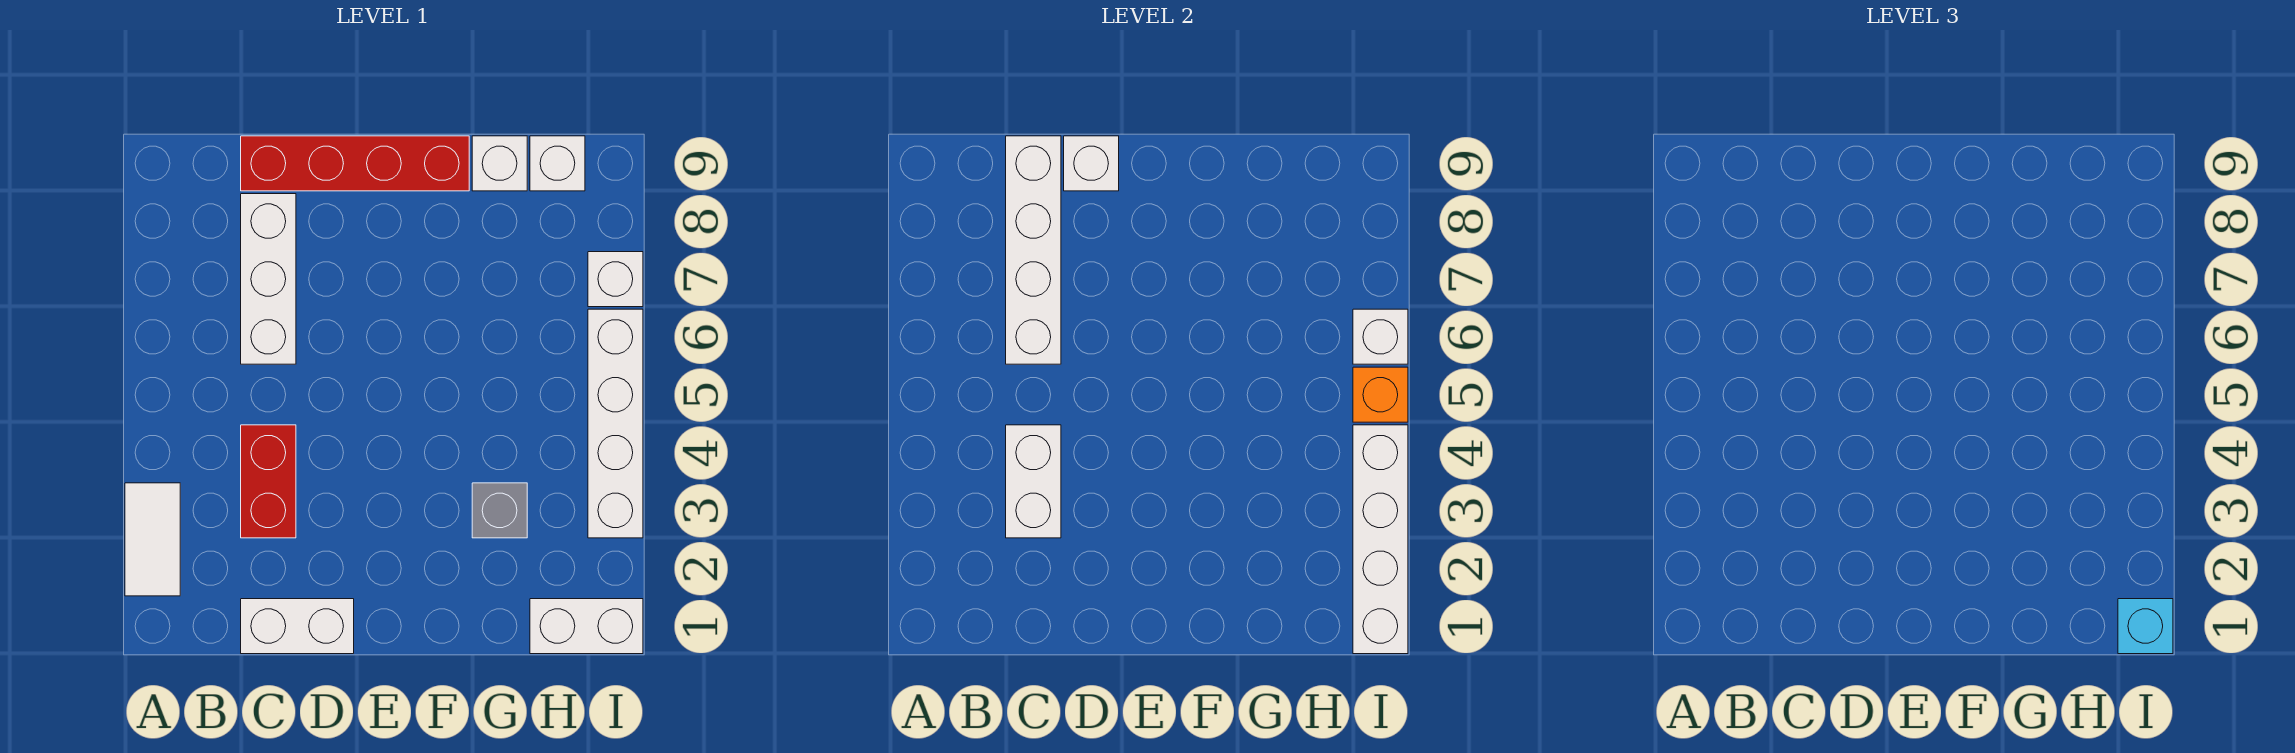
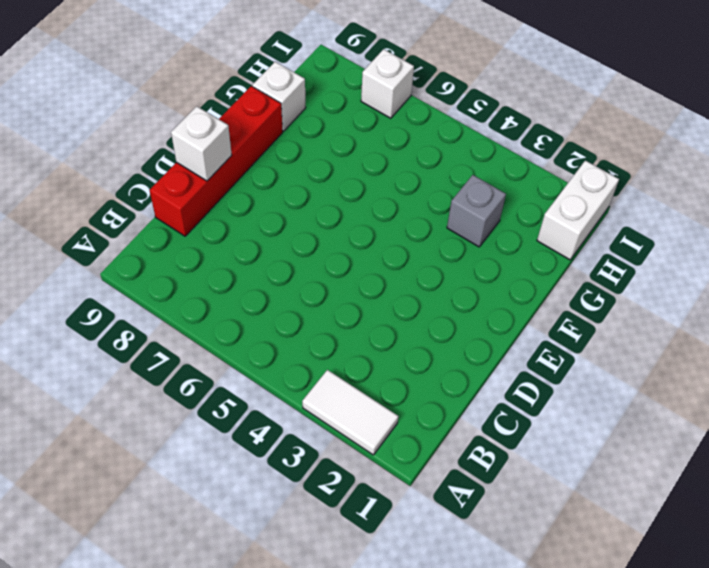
none -> white 1x2 brick [241,599,354,654]
none -> red 1x2 brick [241,425,296,538]
none -> white 1x3 brick [241,194,296,364]

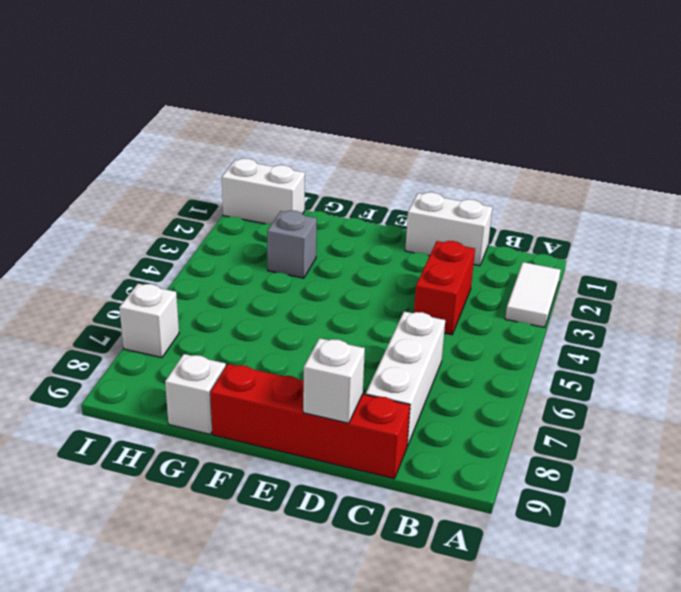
none -> white 1x1 brick [530,136,585,191]
none -> white 1x4 brick [588,309,643,538]
none -> white 1x2 brick [1006,425,1061,538]

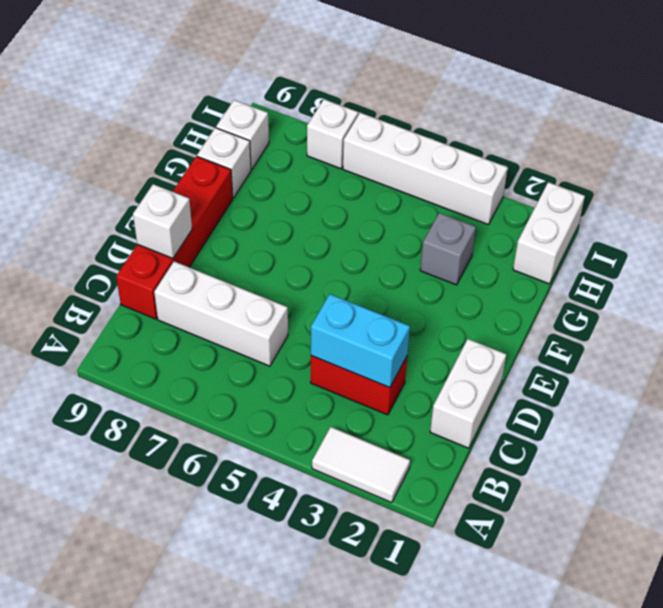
cyan 1x2 brick [311,294,410,388] -> white 1x2 brick [1006,425,1061,538]
none -> white 1x4 brick [1006,136,1061,364]
none -> white 1x4 brick [1353,425,1408,654]
none -> orange 1x1 brick [1353,367,1408,422]

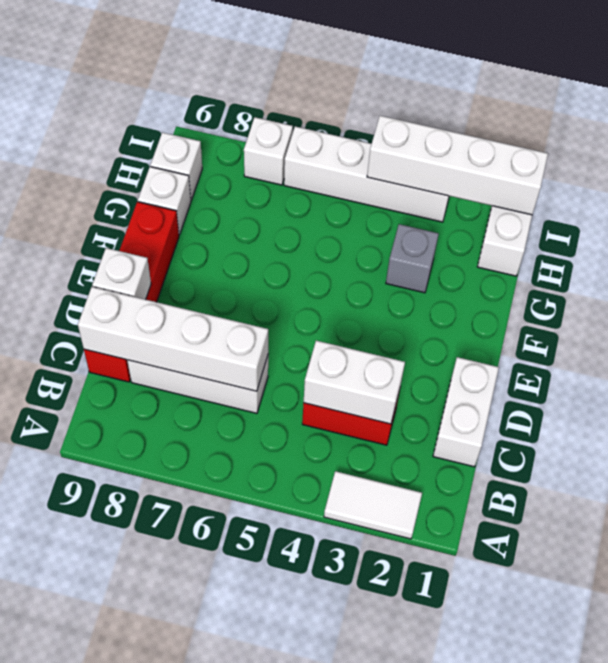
none -> orange 1x1 brick [1353,367,1408,422]
none -> white 1x1 brick [1353,309,1408,364]
none -> cyan 1x1 brick [2118,599,2173,654]

